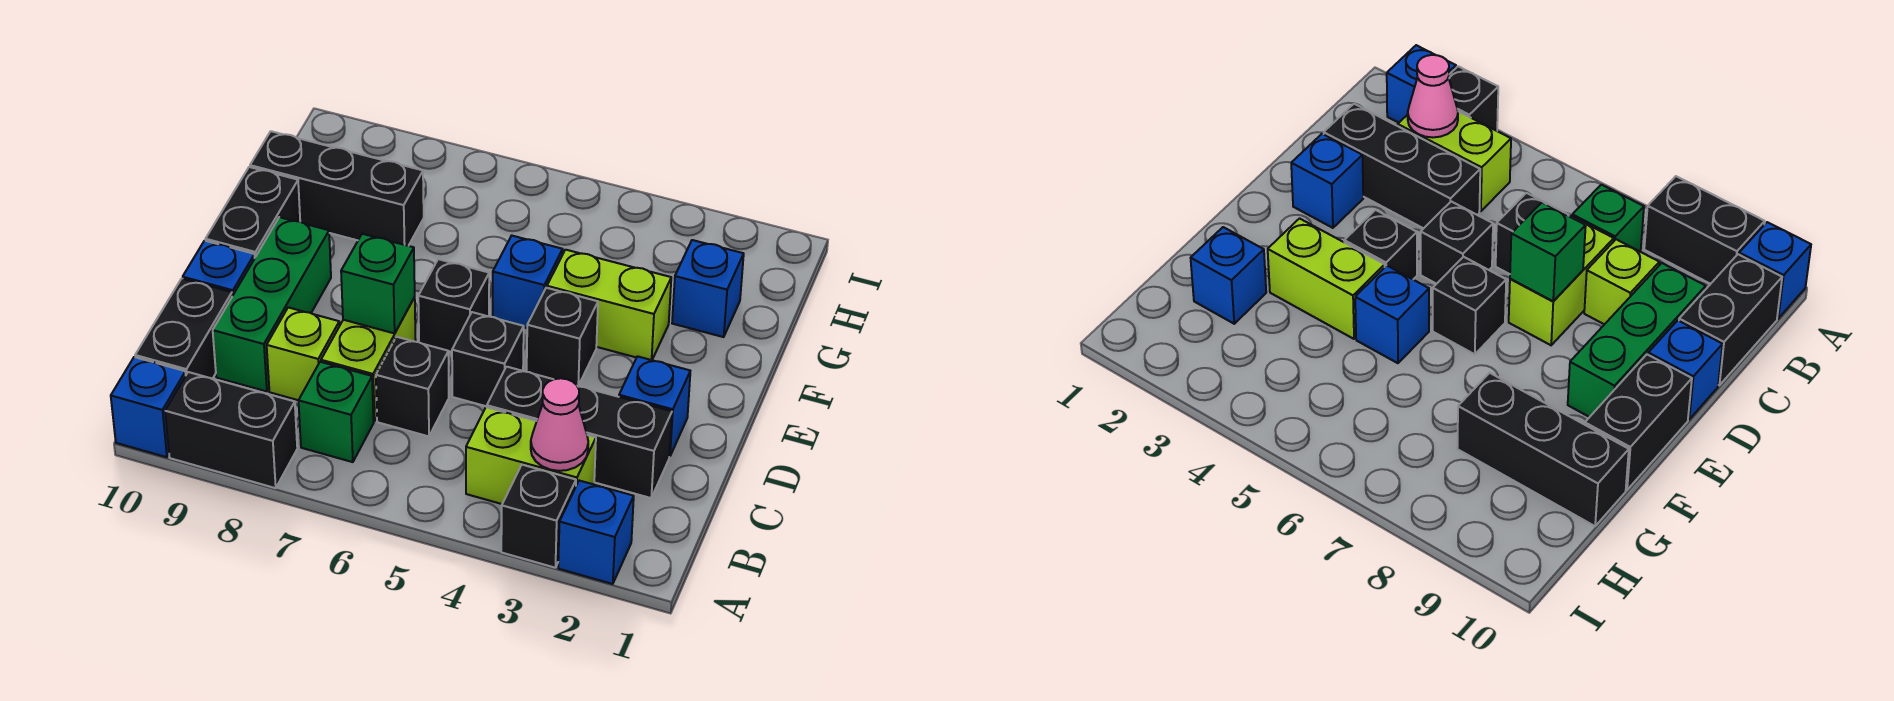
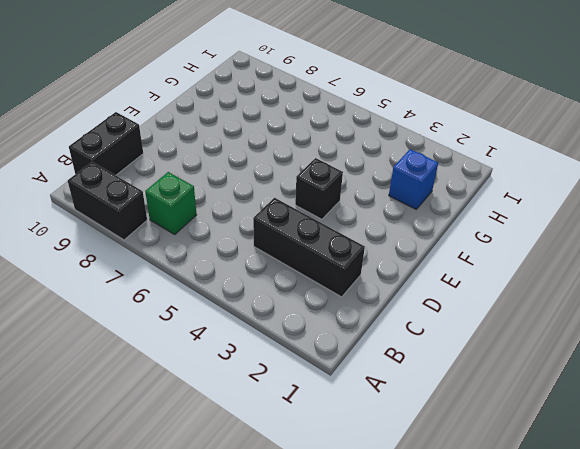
none -> blue 1x1 brick [558,481,634,584]
none -> black 1x1 brick [501,465,576,568]
none -> blue 1x1 brick [111,357,186,457]

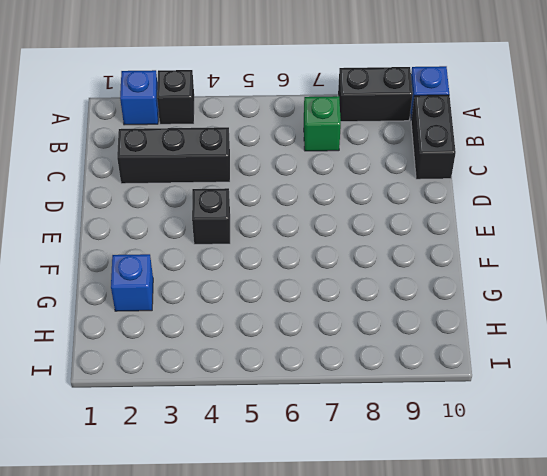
none -> lime 1x2 brick [466,407,596,504]
none -> black 1x1 brick [376,337,449,436]
none -> lime 1x2 brick [321,298,416,421]

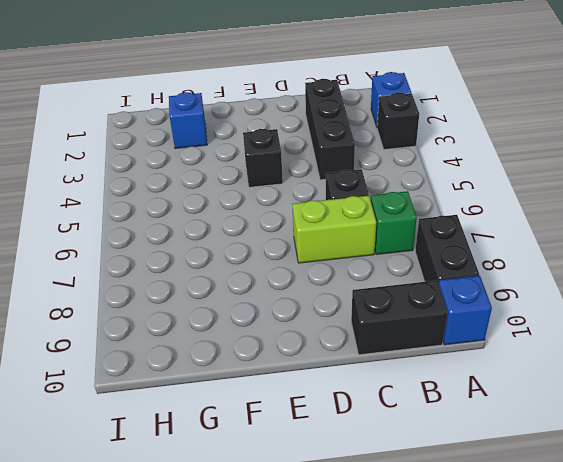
none -> lime 1x2 brick [466,407,596,504]
none -> lime 1x1 brick [267,307,340,400]
none -> green 1x3 brick [213,217,331,391]

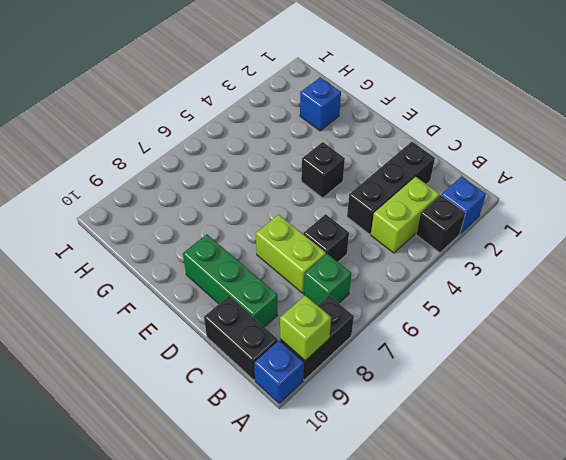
lime 1x1 brick [280,295,331,361] -> lime 1x1 brick moved to [267,307,340,400]
none -> blue 1x1 brick [619,356,690,457]
none -> black 1x1 brick [452,312,524,406]
none -> blue 1x1 brick [183,241,255,296]

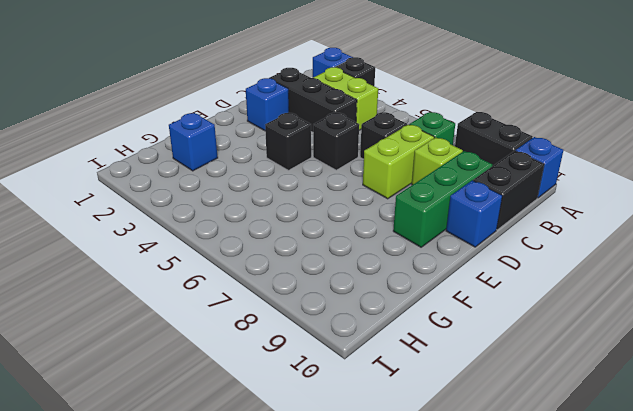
none -> black 1x1 brick [418,259,489,352]
none -> black 1x2 brick [206,167,300,257]
none -> lime 1x2 brick [547,250,671,360]

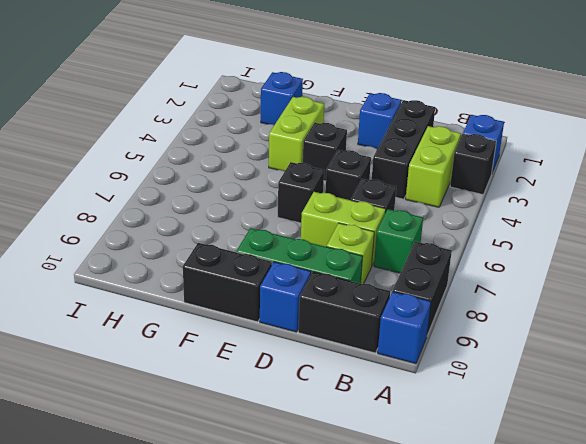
none -> blue 1x1 brick [493,236,563,328]
none -> black 1x3 brick [250,131,424,246]
none -> pink 1x1 cone [531,378,588,471]

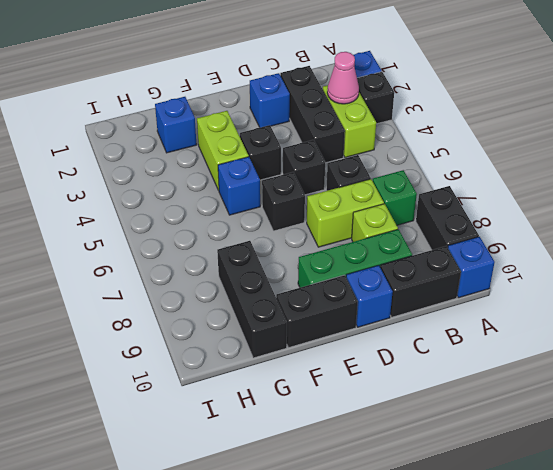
none -> green 1x1 brick [341,234,415,333]

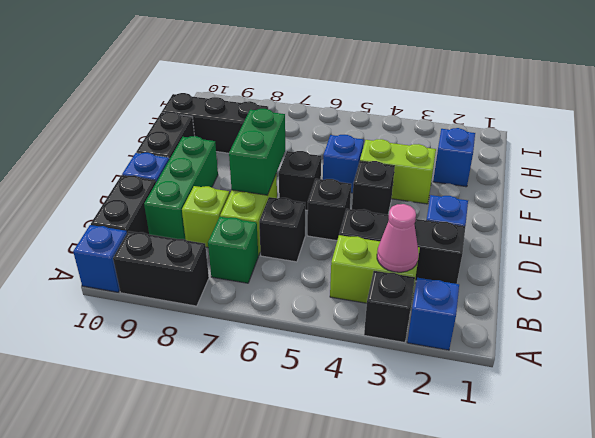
green 1x2 brick [229,109,285,195] -> green 1x1 brick [341,234,415,333]

